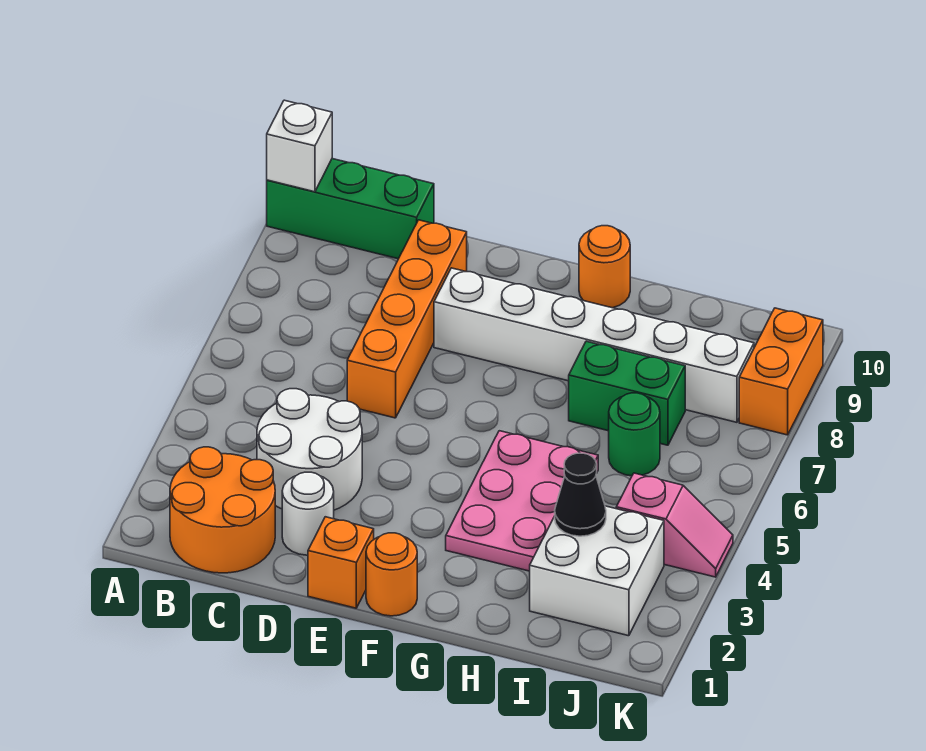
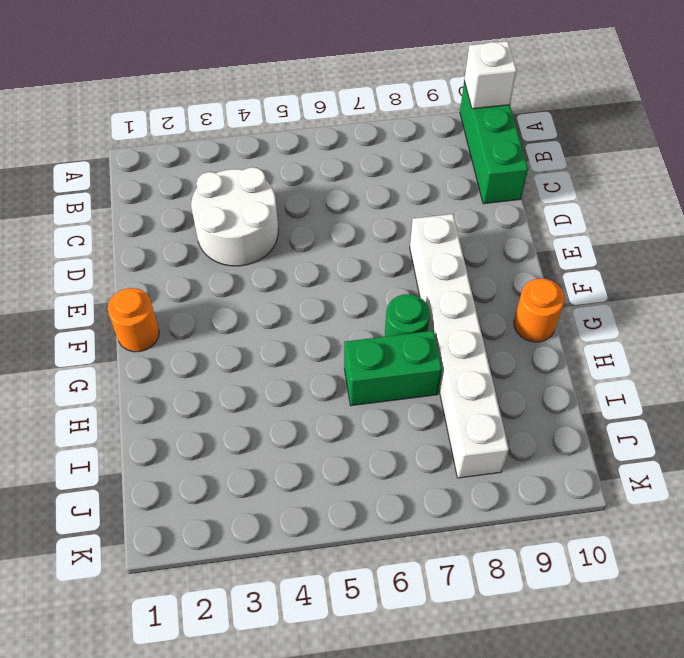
green 1x1 round brick [385,294,430,337] -> green 1x1 round brick moved to [609,393,660,476]
green 1x2 brick [344,331,442,406] -> green 1x2 brick turned to [569,341,685,445]
none -> orange 2x2 round brick [170,447,275,573]
none -> white 1x1 round brick [282,472,334,555]
none -> orange 1x4 brick [347,220,467,418]

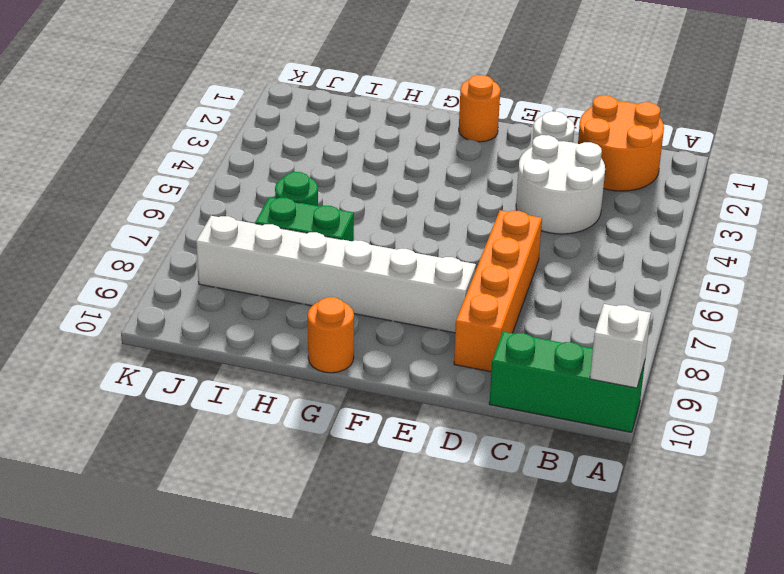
none -> orange 1x1 brick [308,517,374,608]
none -> pink 2x3 plate [446,431,598,571]
none -> white 2x2 brick [530,506,664,636]

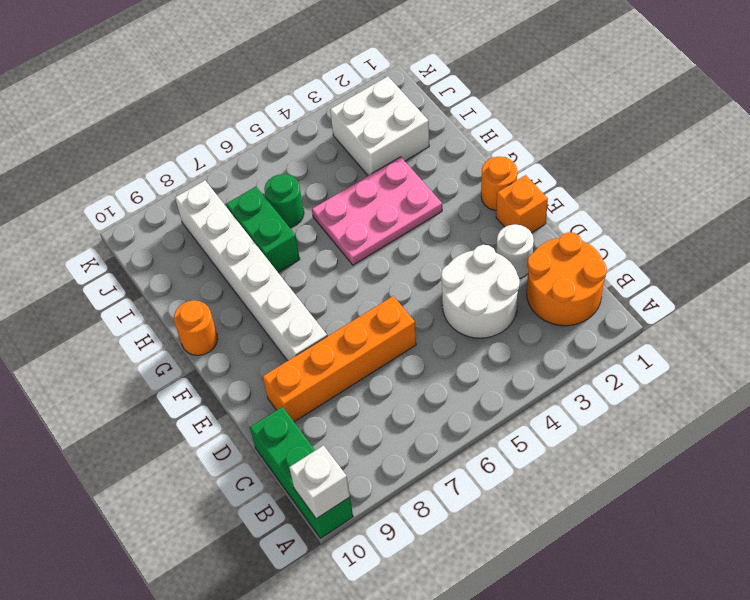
none -> pink 1x2 slope [616,473,733,577]
none -> orange 1x2 brick [739,308,823,435]
none -> black 1x1 cone [555,453,606,536]

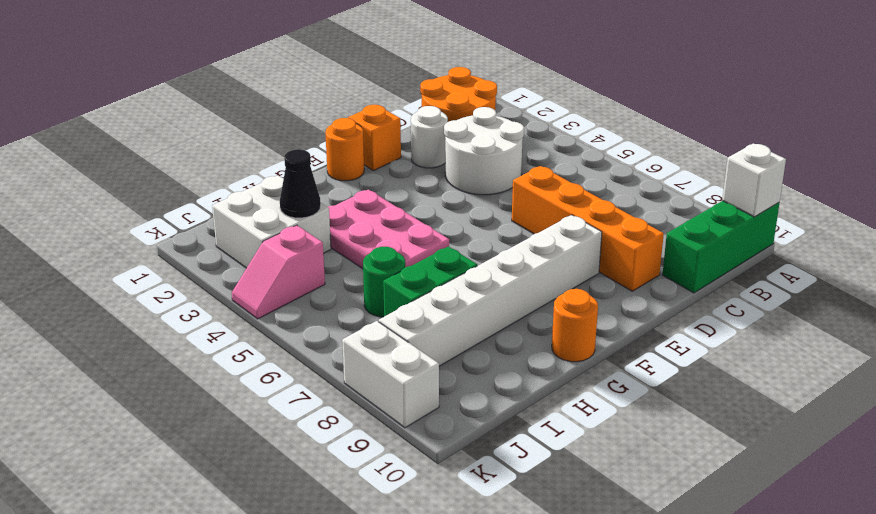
white 1x2 brick [342,321,439,428] -> orange 1x2 brick [739,308,823,435]

